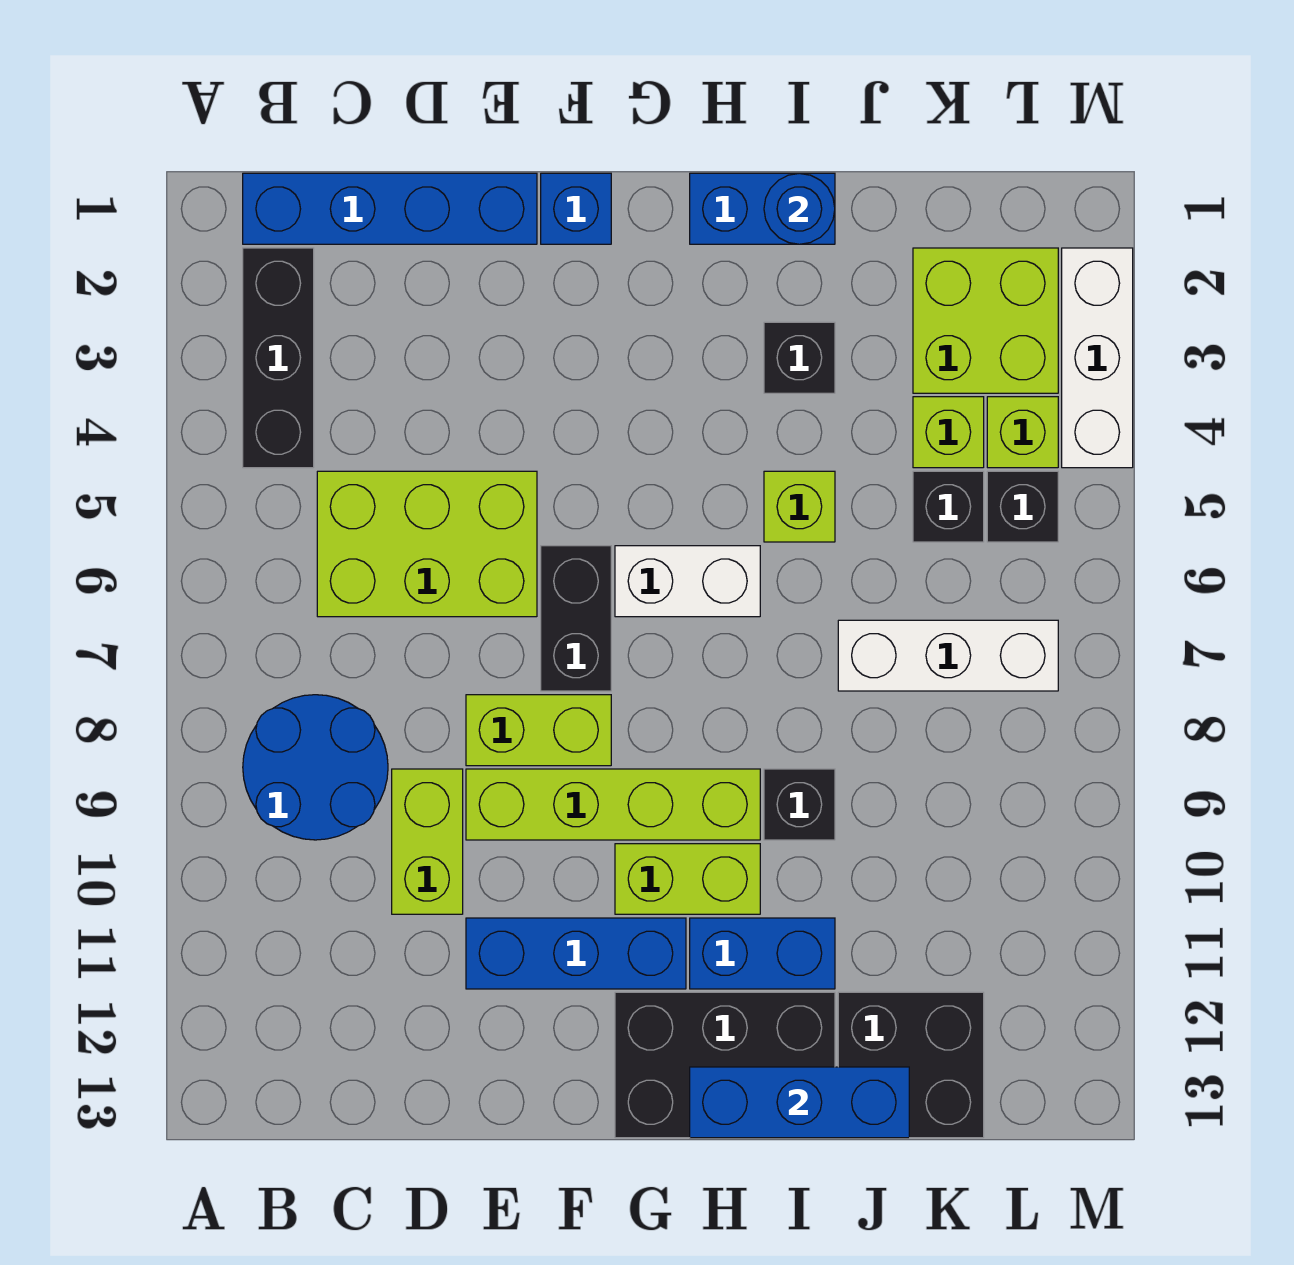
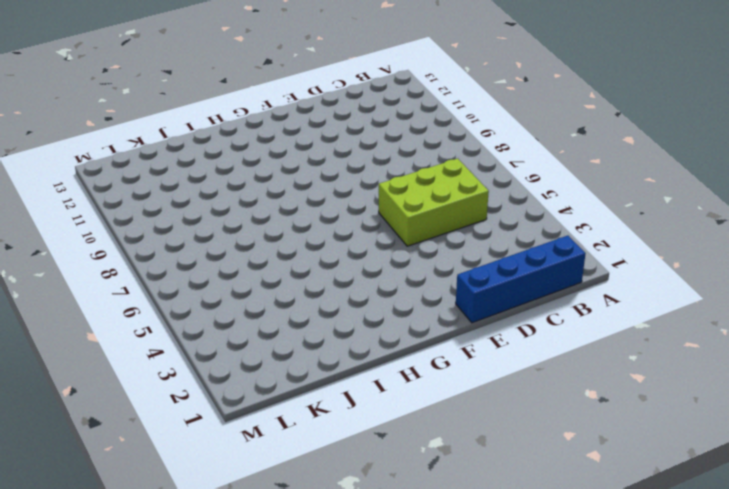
none -> black 1x3 brick [243,248,314,468]
none -> blue 2x2 round brick [243,695,388,840]
none -> lime 1x2 brick [392,769,463,914]

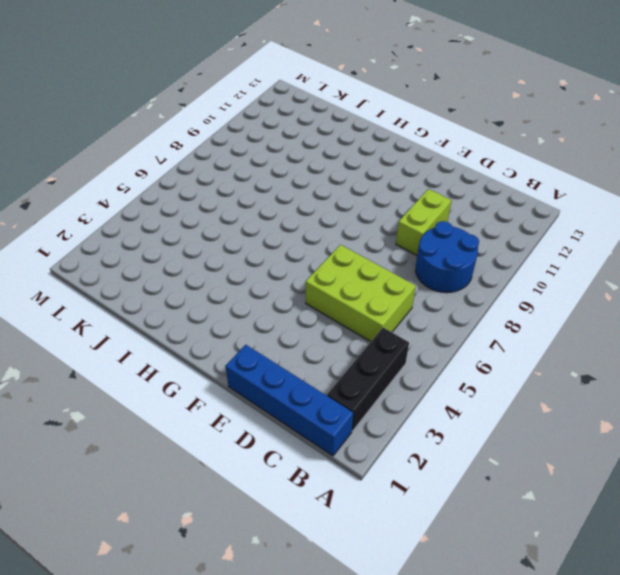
none -> lime 1x2 brick [466,695,611,766]
none -> lime 1x4 brick [466,769,760,840]
none -> blue 1x3 brick [466,918,686,989]

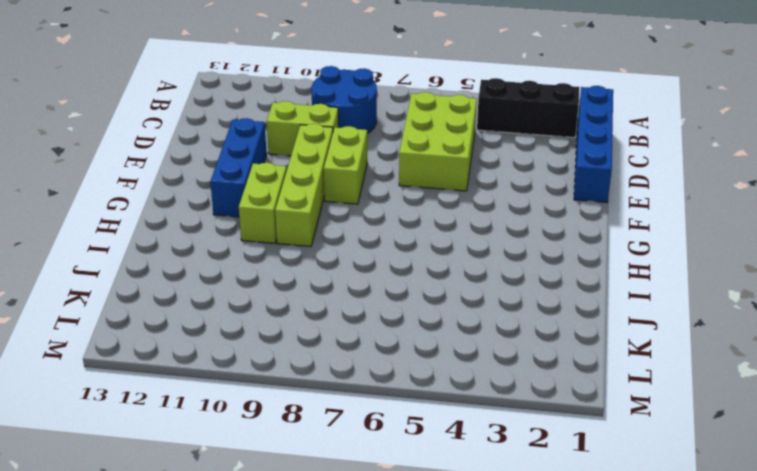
none -> blue 1x1 brick [541,173,611,244]
none -> black 1x2 brick [541,546,611,691]
none -> white 1x2 brick [615,546,760,617]

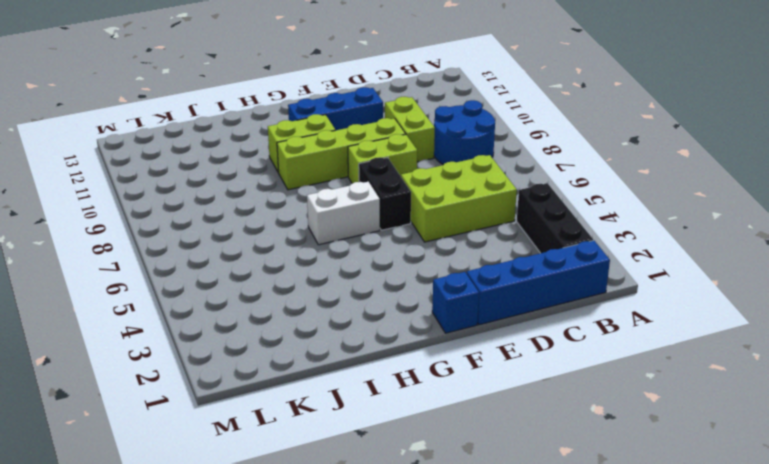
none -> black 2x3 brick [615,992,835,1138]
none -> blue 1x2 brick [690,173,835,244]
none -> blue 1x2 brick [690,918,835,989]

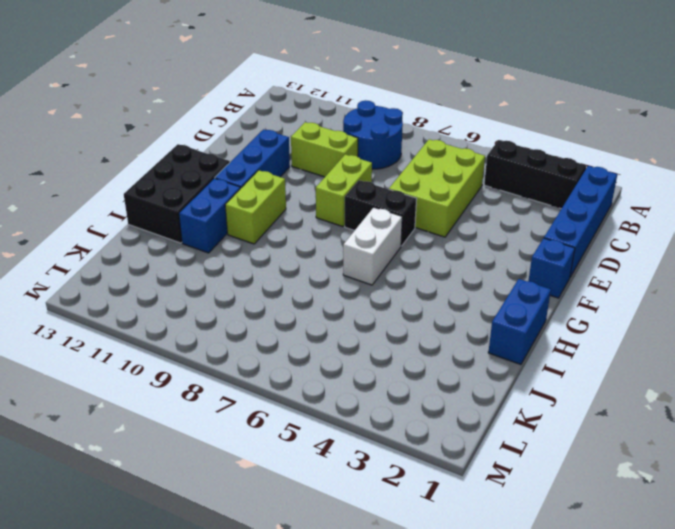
none -> lime 1x4 brick [466,769,760,840]
none -> black 1x1 brick [764,322,835,393]
none -> lime 1x1 brick [764,471,835,542]

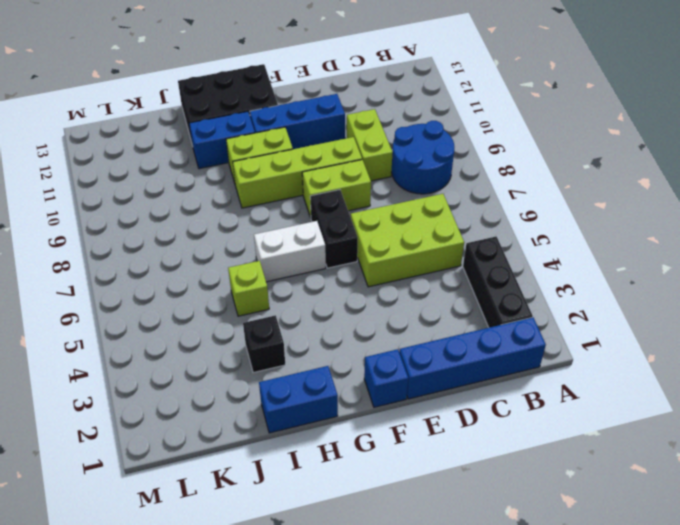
none -> black 1x1 brick [764,769,835,840]
none -> white 1x3 brick [838,620,1058,691]
none -> black 2x2 brick [838,992,984,1138]

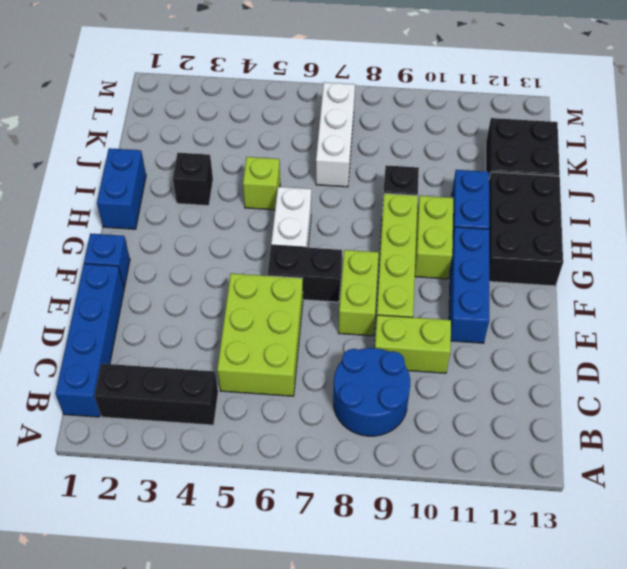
none -> lime 2x2 brick [913,248,1058,393]
none -> lime 1x1 brick [913,397,984,468]
none -> black 1x1 brick [913,471,984,542]

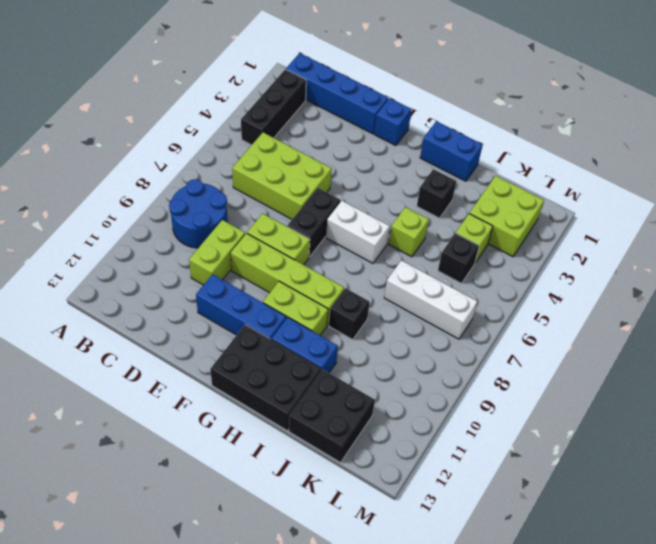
none -> lime 1x1 brick [987,397,1058,468]
none -> black 1x1 brick [987,471,1058,542]
none -> white 1x3 brick [1062,248,1133,468]

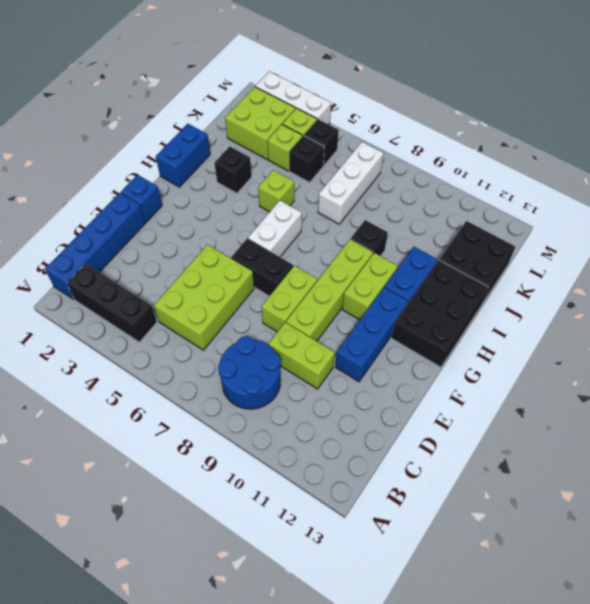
none -> blue 1x3 brick [690,1067,909,1138]
none -> blue 1x1 round brick [764,173,835,244]

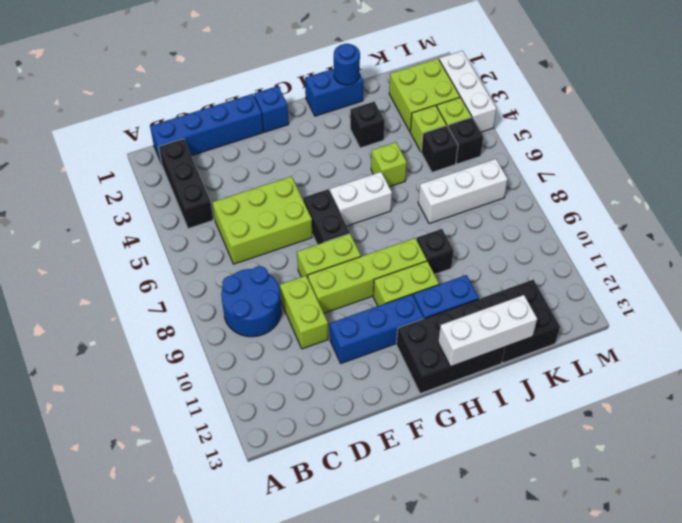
white 1x3 brick [438,295,537,367] -> blue 1x3 brick [690,1067,909,1138]

